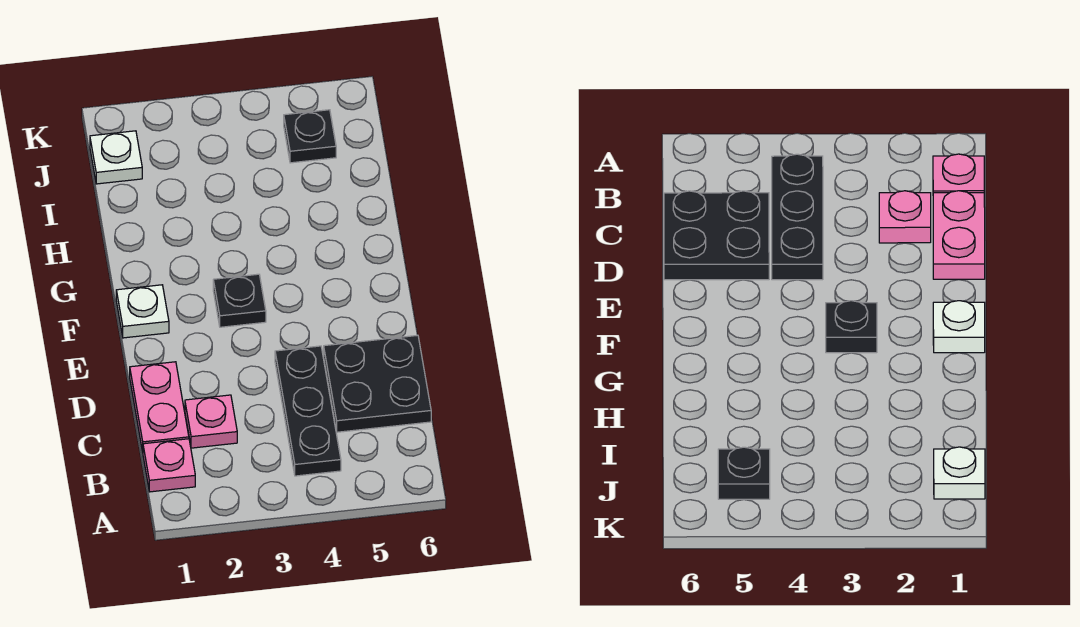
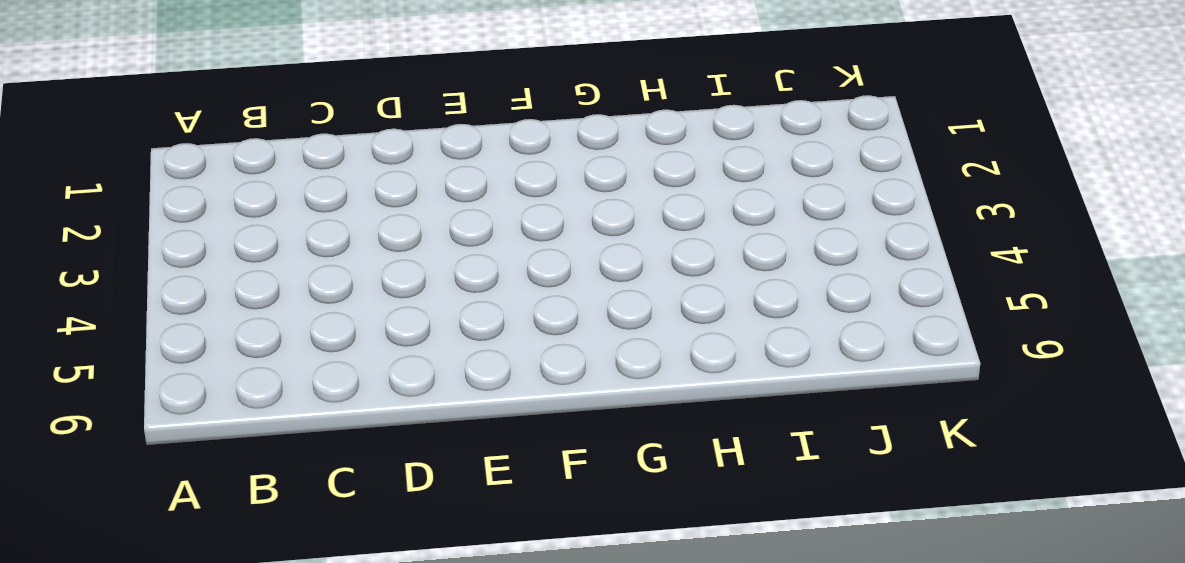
none -> pink 1x1 plate [143,439,195,492]
none -> black 1x3 plate [275,346,341,476]

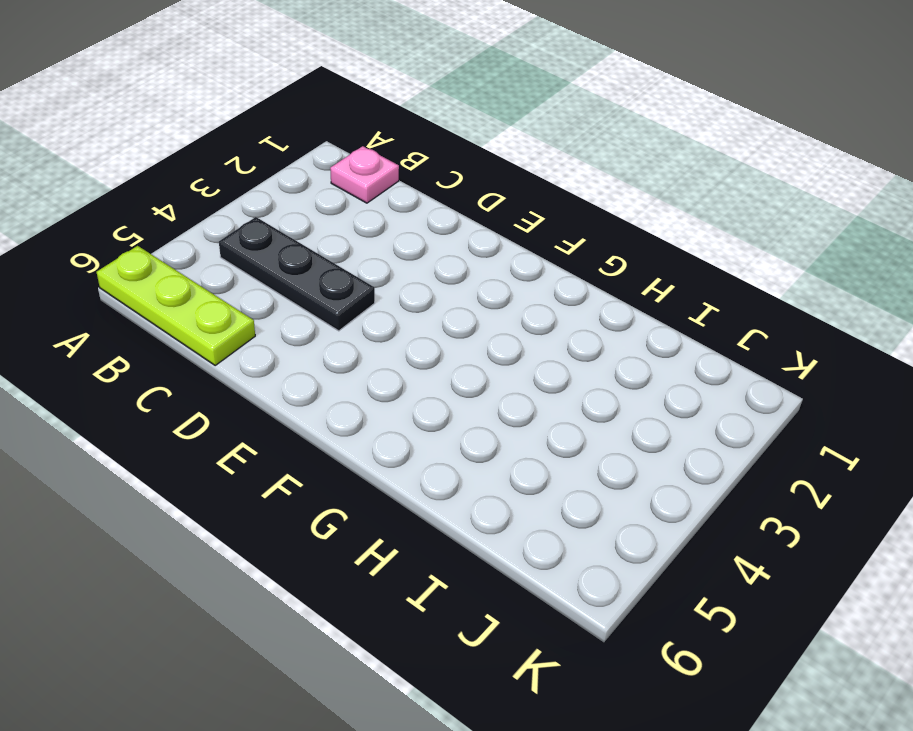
lime 1x3 plate [97,246,255,366] -> black 2x2 plate [324,335,431,432]
none -> pink 1x2 plate [130,362,189,452]
none -> pink 1x1 plate [185,395,237,448]

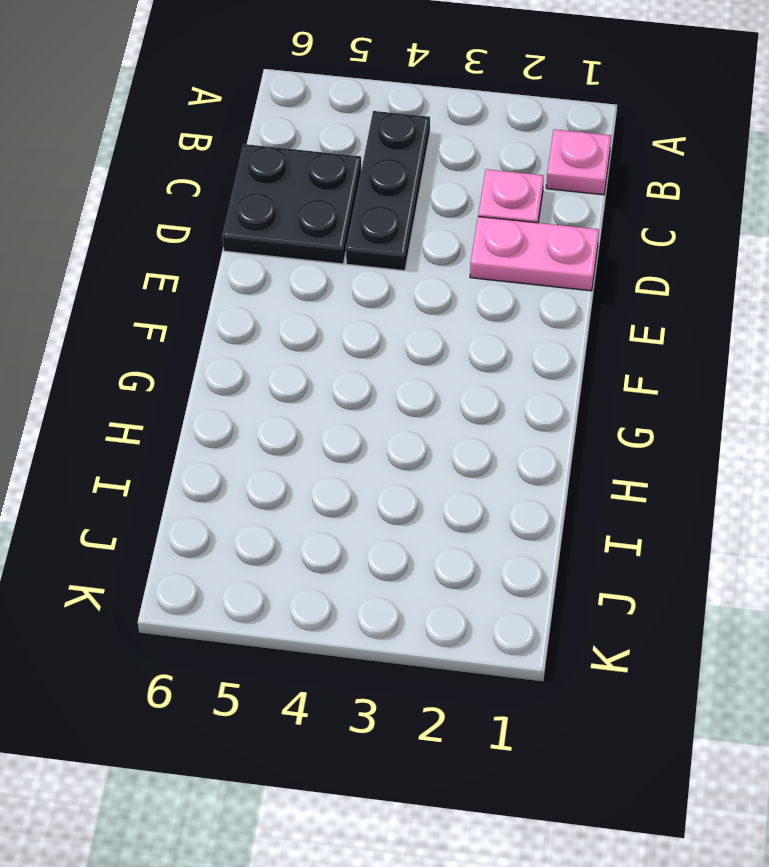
pink 1x2 plate [470,217,599,291] -> pink 1x2 plate turned to [130,362,189,452]
none -> white 1x1 plate [116,285,169,338]
none -> black 1x1 plate [213,274,266,327]

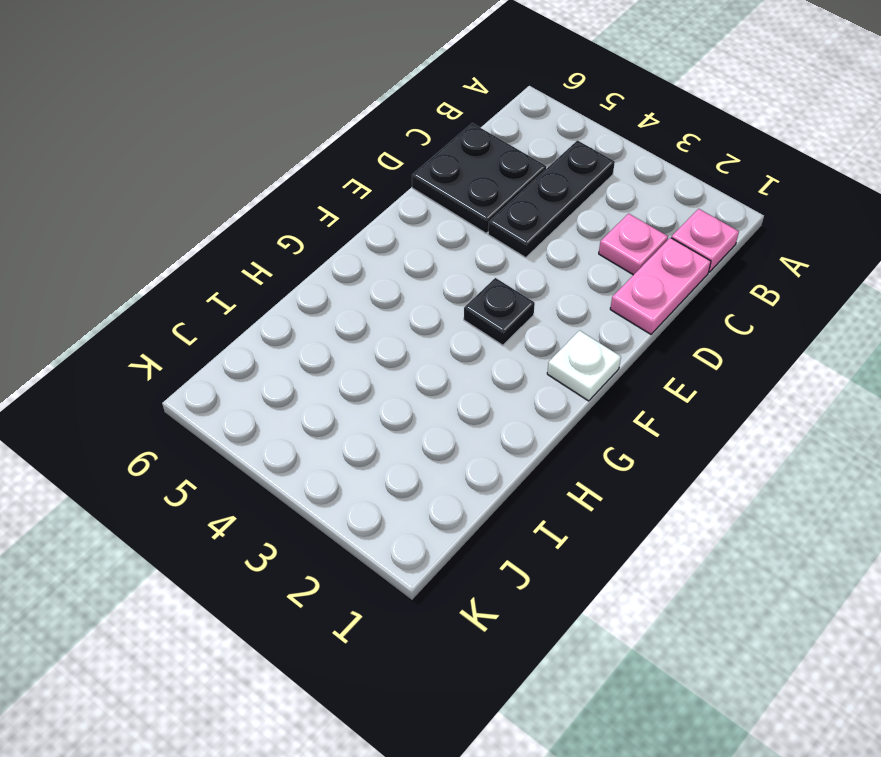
none -> white 1x1 plate [90,131,142,184]
none -> black 1x1 plate [284,110,336,163]

